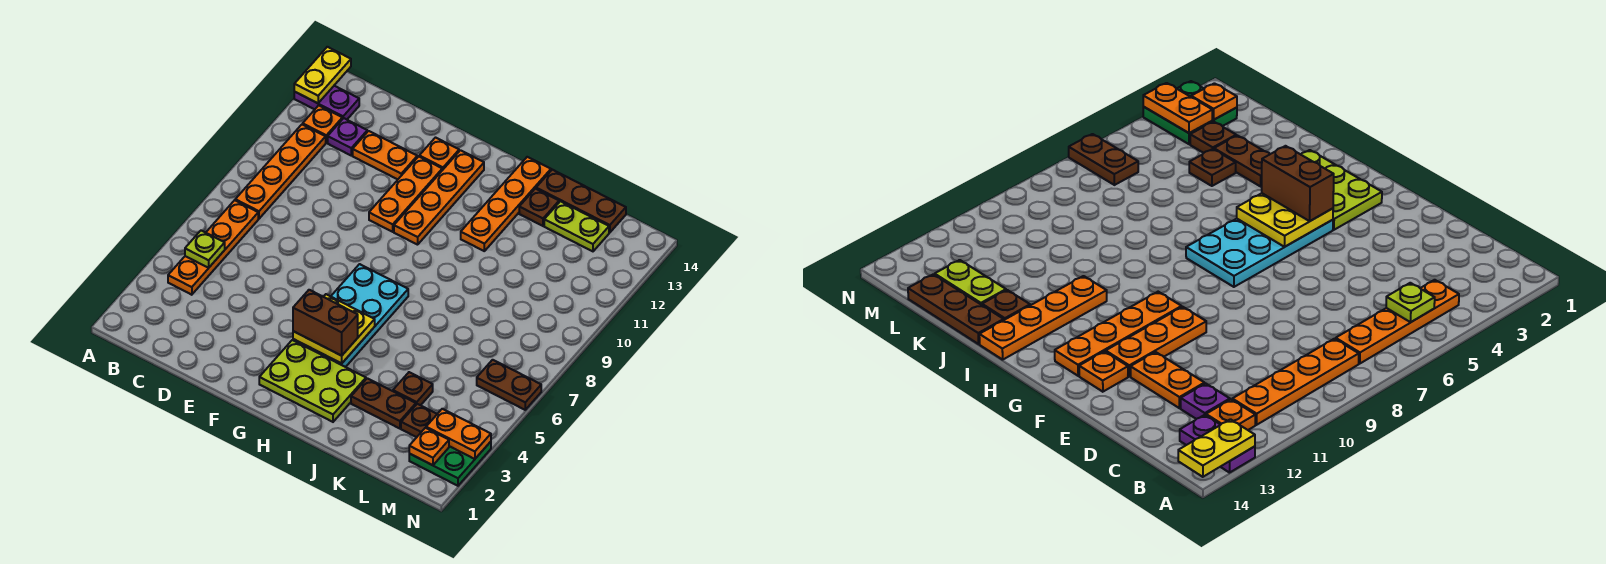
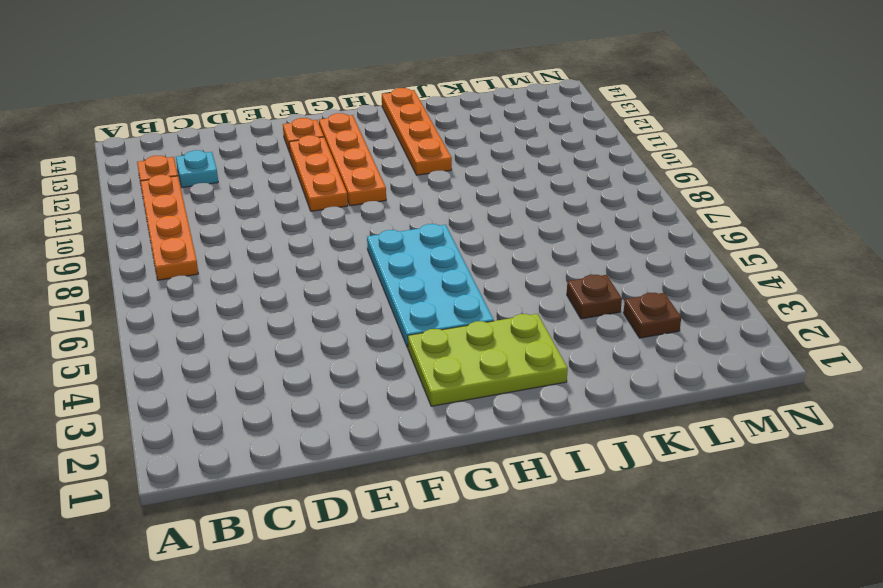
cyan 1x1 plate [176,150,218,188] -> purple 1x1 plate [328,118,367,155]
none -> purple 1x2 plate [294,86,359,119]
none -> orange 1x4 plate [168,200,258,295]
none -> orange 1x2 plate [353,131,417,179]

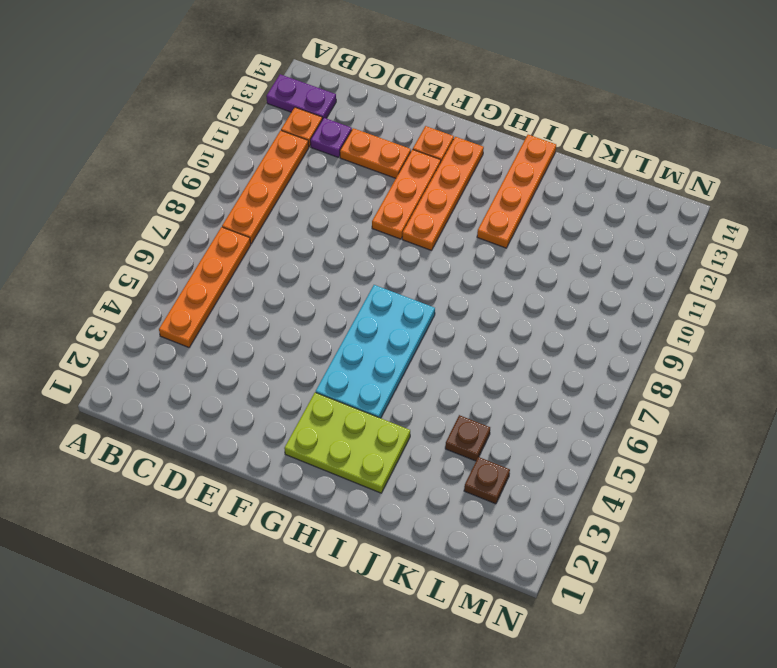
none -> brown 1x2 plate [351,378,416,429]
none -> brown 1x1 plate [519,189,559,226]
none -> brown 1x3 plate [536,170,626,233]

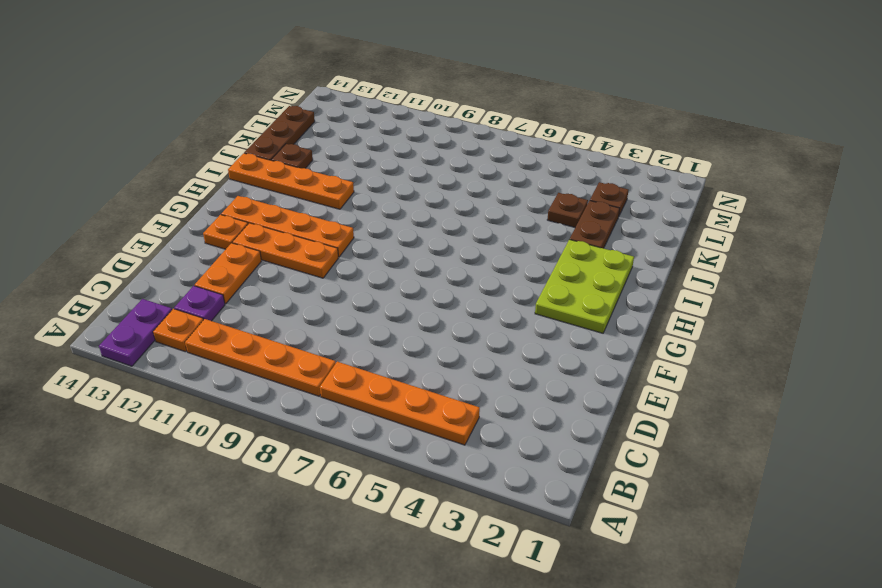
none -> cyan 2x4 plate [293,264,408,367]
none -> lime 1x2 plate [544,201,609,251]
none -> green 2x2 plate [409,442,491,486]

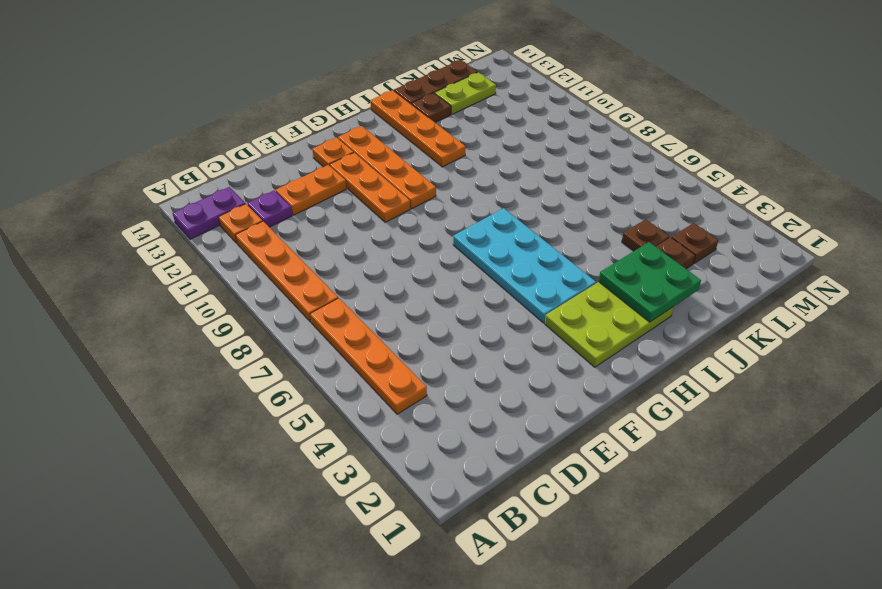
green 2x2 plate [599,242,701,322] -> green 2x2 plate moved to [409,442,491,486]
none -> brown 1x2 plate [477,360,541,410]
none -> yellow 1x2 plate [294,47,351,103]
none -> lime 1x1 plate [185,231,225,268]

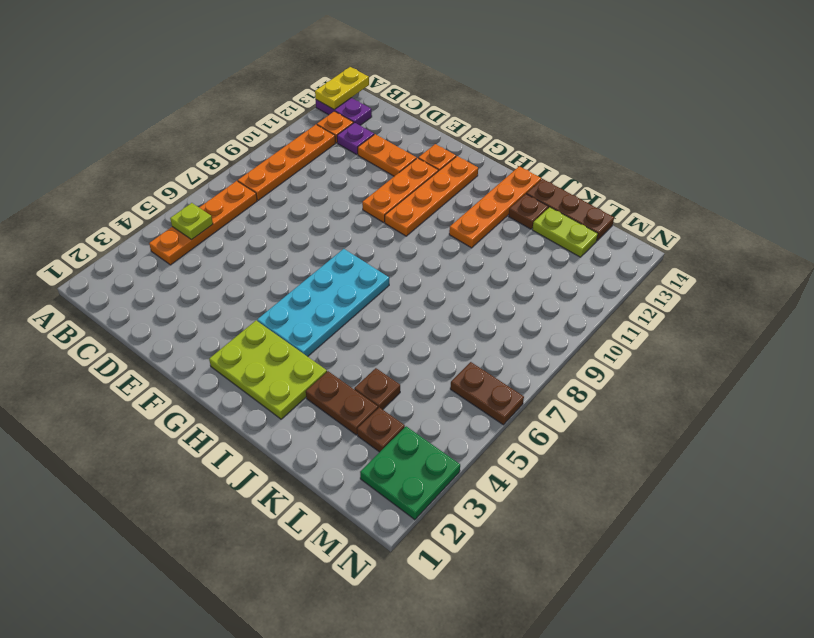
none -> yellow 2x2 plate [293,294,375,363]
none -> orange 1x1 plate [409,428,449,465]
none -> orange 1x2 plate [426,409,491,459]

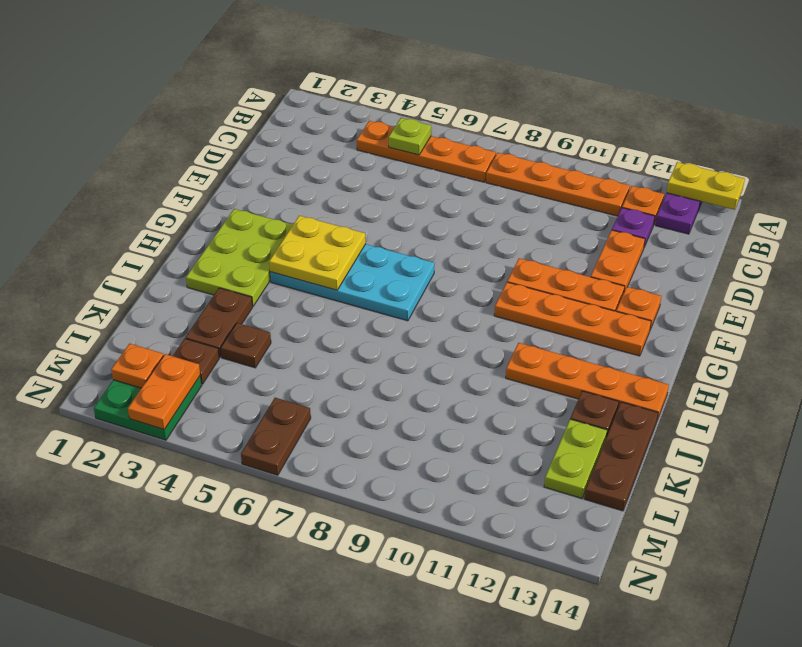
none -> brown 1x2 brick [293,290,358,356]

